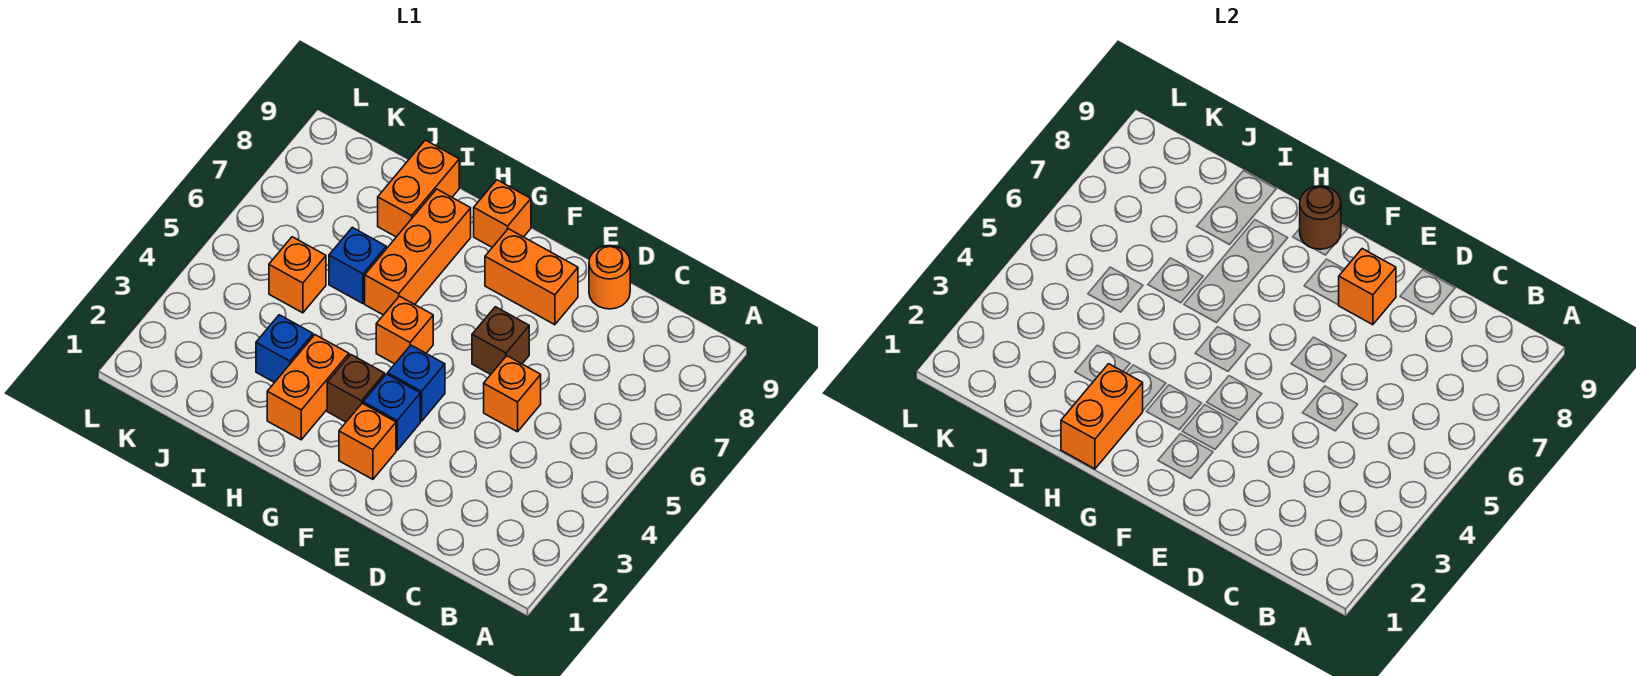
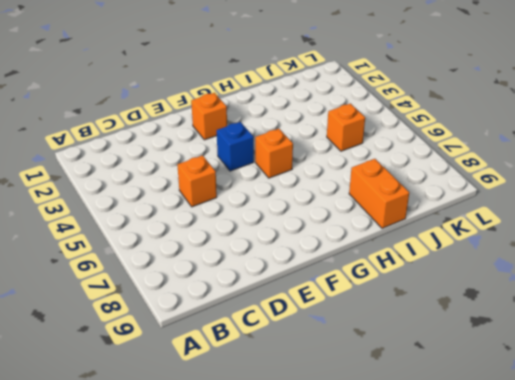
none -> orange 1x1 round brick [589,246,630,309]
none -> brown 1x1 brick [472,307,529,374]
none -> orange 1x2 brick [485,229,578,325]

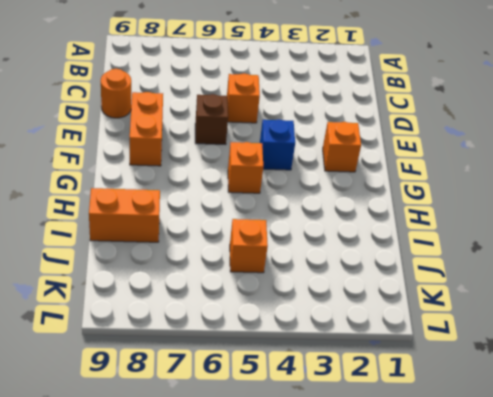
none -> blue 1x1 brick [363,374,420,450]
none -> brown 1x1 brick [327,354,385,422]
none -> orange 1x1 brick [474,180,531,247]

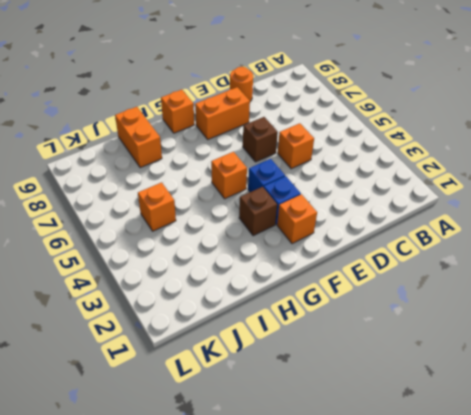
none -> orange 1x2 brick [267,335,349,440]
none -> orange 1x3 brick [365,189,471,315]
none -> blue 1x1 brick [256,315,313,383]

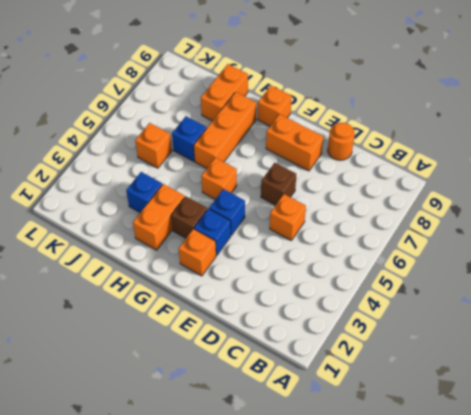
none -> orange 1x1 brick [1339,249,1396,325]
none -> brown 1x1 round brick [1300,186,1341,249]
none -> orange 1x2 brick [1061,364,1143,469]

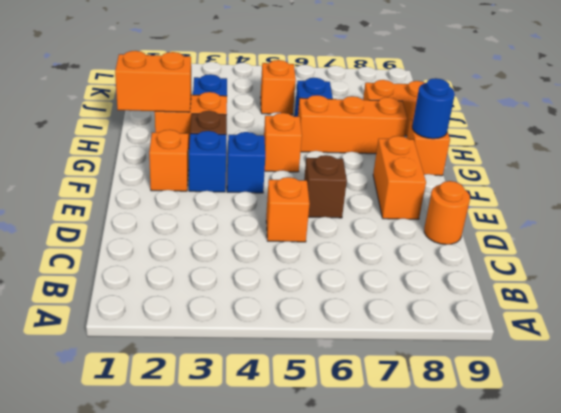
blue 1x1 round brick [412,78,455,139] -> brown 1x1 round brick [1300,186,1341,249]
none -> orange 1x1 brick [1339,249,1396,325]

